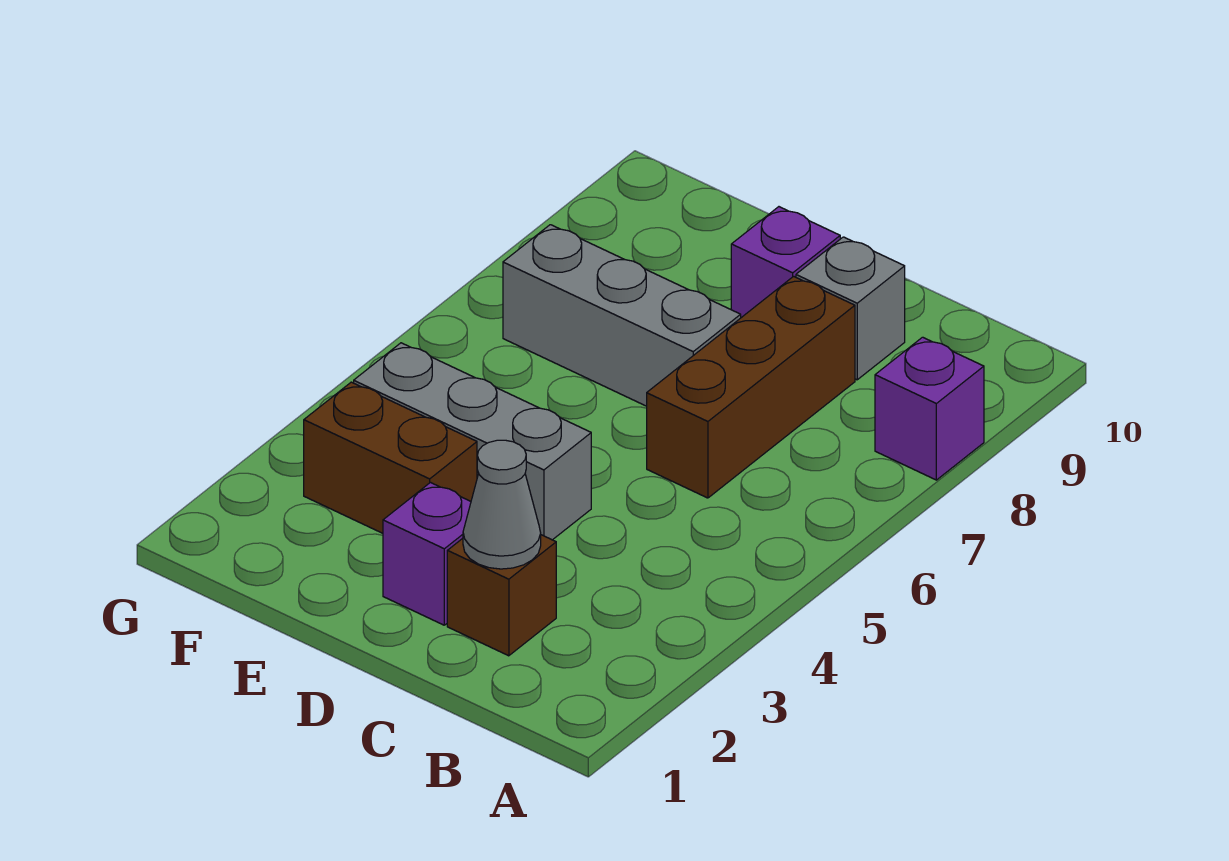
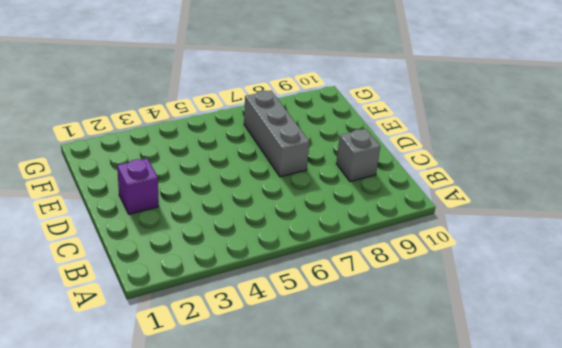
none -> purple 1x1 brick [875,337,984,480]
none -> brown 1x1 brick [447,535,556,656]

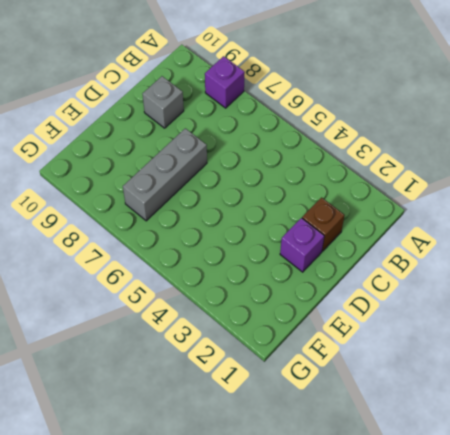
none -> brown 1x3 brick [647,276,855,498]
none -> grey 1x3 brick [354,343,591,540]

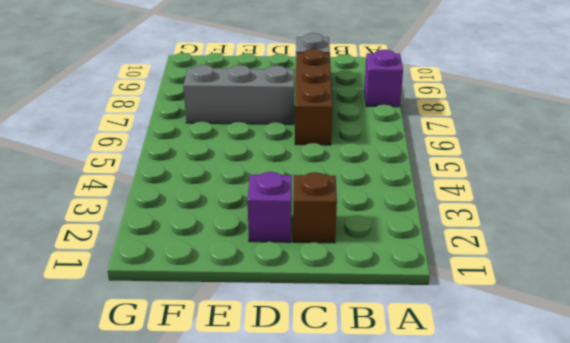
none -> grey 1x3 brick [354,343,591,540]
none -> purple 1x1 brick [731,207,840,318]

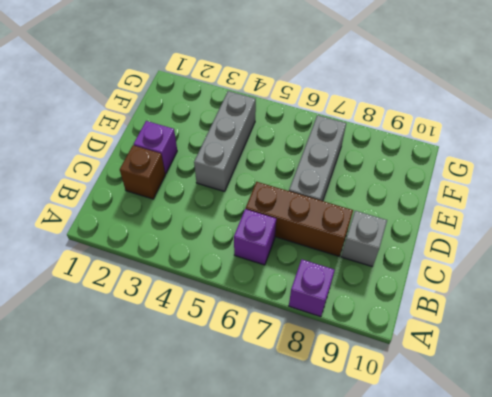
purple 1x1 brick [234,209,276,265] -> purple 1x1 brick moved to [731,207,840,318]
none -> brown 1x2 brick [304,382,477,533]
none -> grey 1x1 cone [463,440,541,569]

